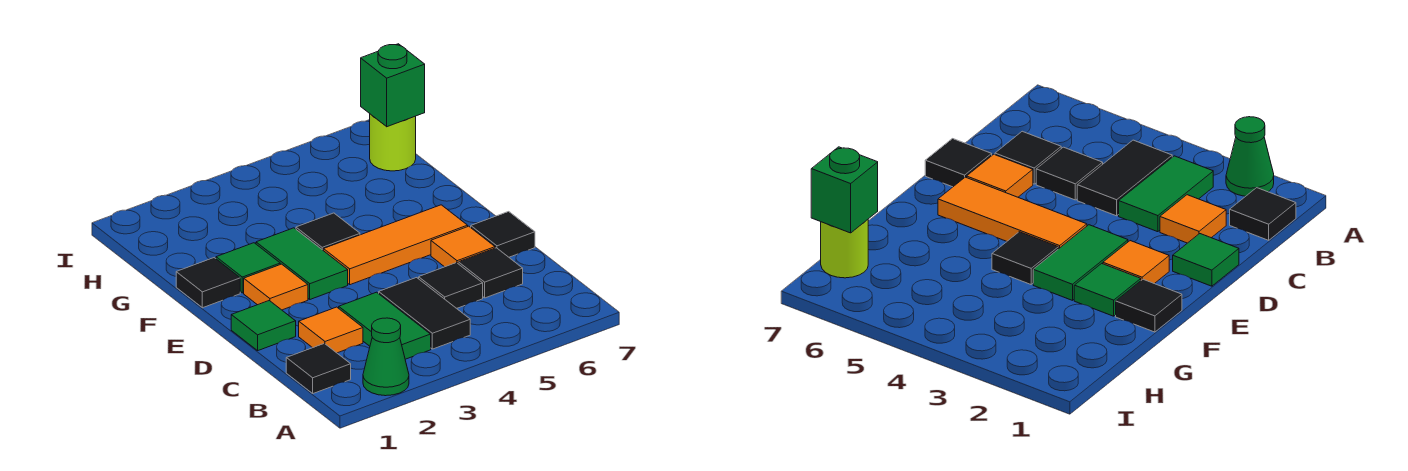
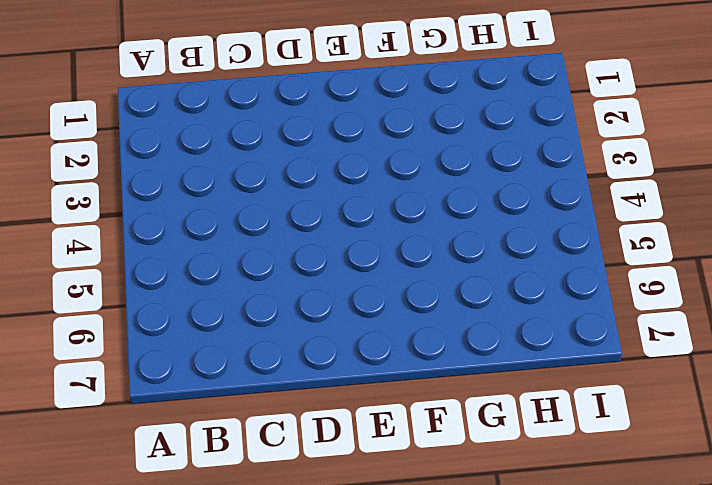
none -> green 1x1 cone [363,318,409,396]
none -> black 1x1 tile [286,343,351,393]
none -> green 1x2 tile [339,292,431,359]

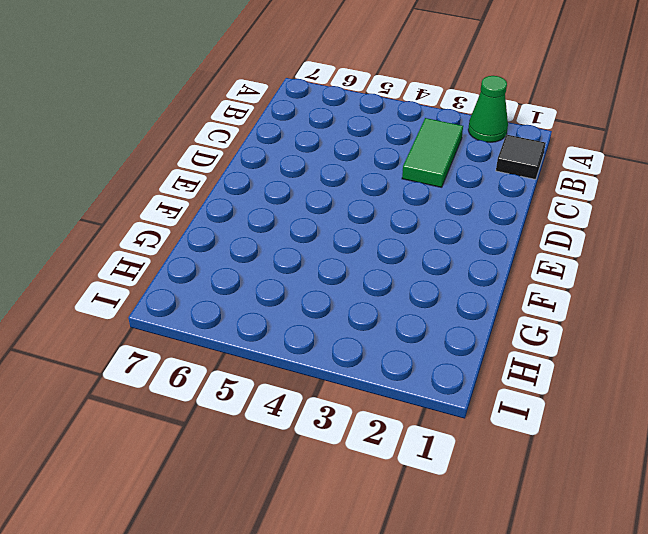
none -> black 1x2 tile [379,278,470,349]
none -> orange 1x1 tile [299,307,363,353]
none -> black 1x1 tile [419,263,483,308]

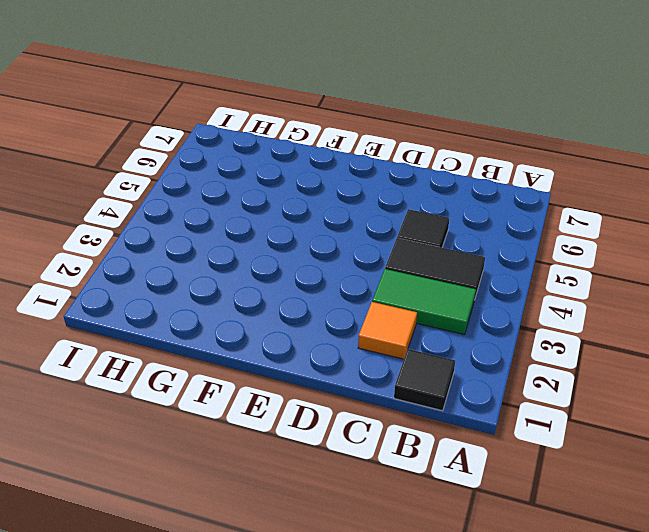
none -> green 1x1 cone [363,318,409,396]
none -> black 1x1 tile [458,248,523,298]
none -> green 1x1 tile [231,301,296,351]

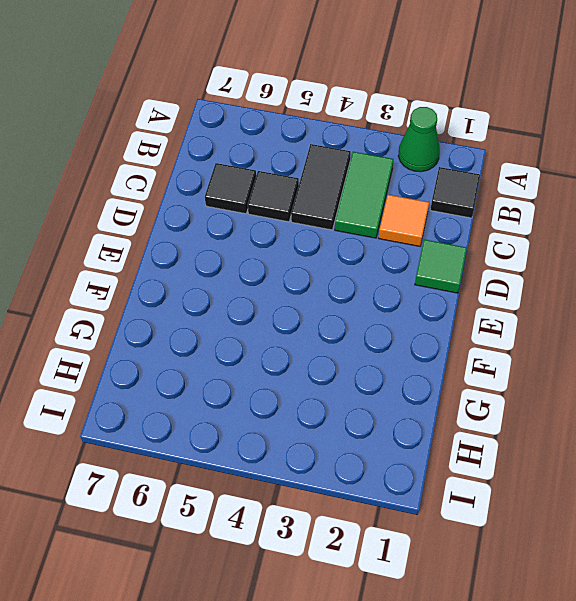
none -> orange 1x1 tile [431,226,495,267]
none -> black 1x1 tile [471,212,535,257]
none -> orange 1x1 tile [244,264,308,310]

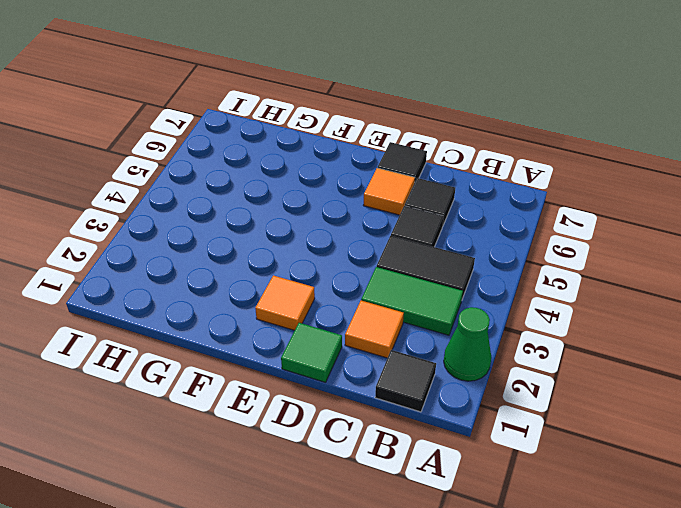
none -> green 1x2 tile [256,228,348,299]
none -> orange 1x3 tile [323,205,468,285]
none -> black 1x1 tile [176,258,240,308]

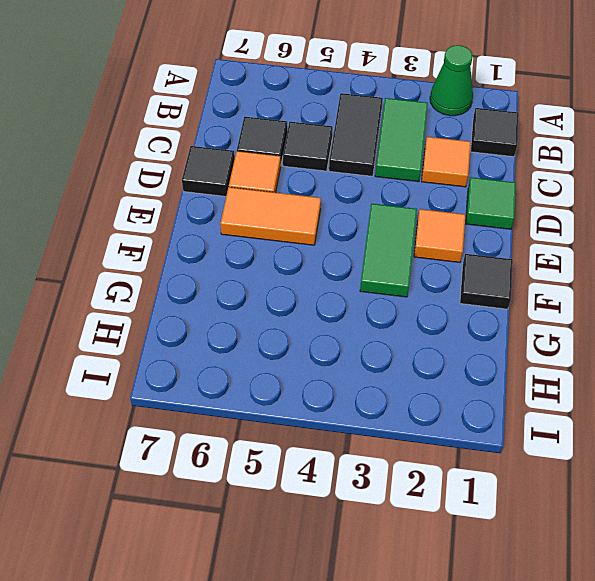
orange 1x2 tile [220,187,321,245] -> orange 1x3 tile [323,205,468,285]
none -> green 1x1 tile [216,243,280,293]
none -> black 1x1 tile [296,213,360,250]
none -> lime 1x1 round brick [370,114,416,171]

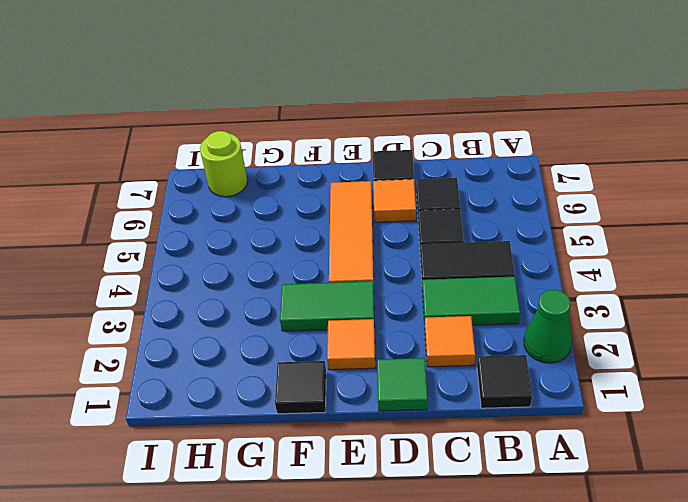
none -> green 1x1 tile [216,243,280,293]
none -> black 1x1 tile [296,213,360,250]
none -> green 1x1 brick [361,44,425,127]

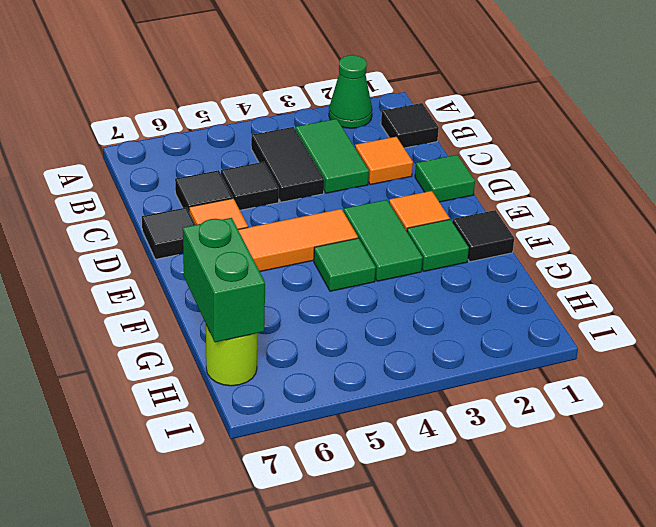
green 1x1 tile [314,238,376,291] -> black 1x1 tile [296,213,360,250]
green 1x2 brick [183,218,265,342] -> green 1x1 brick [361,44,425,127]

